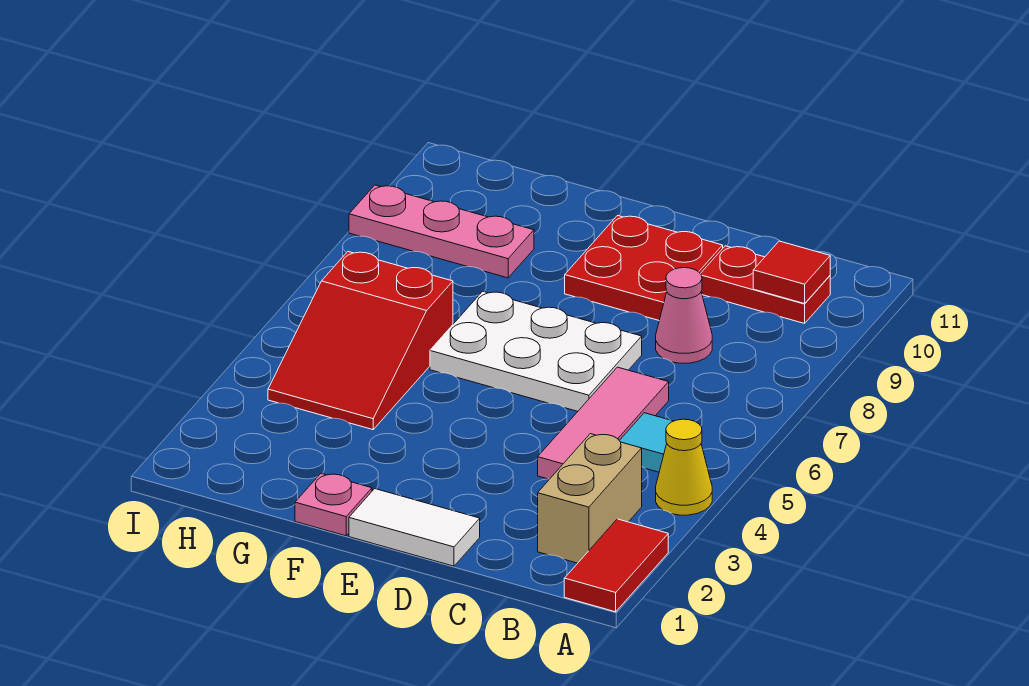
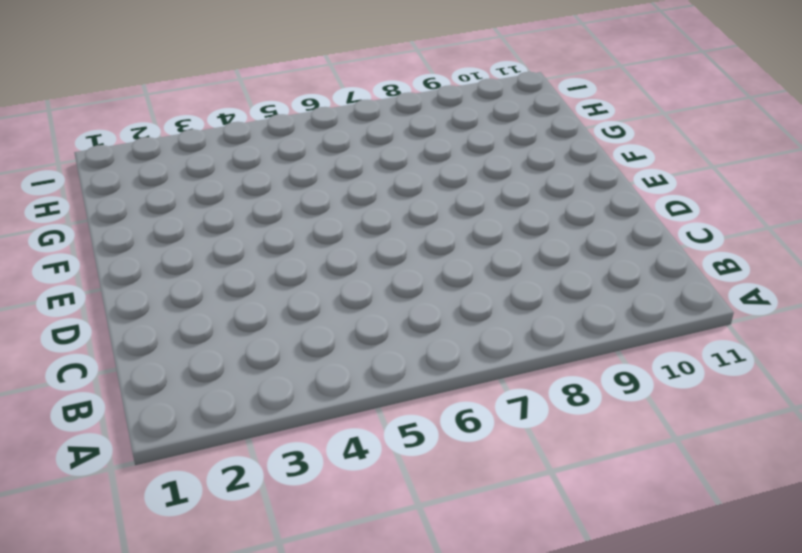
none -> red 1x2 tile [564,519,668,612]
none -> yellow 1x1 cone [656,419,712,515]
none -> tan 1x2 brick [538,434,642,563]

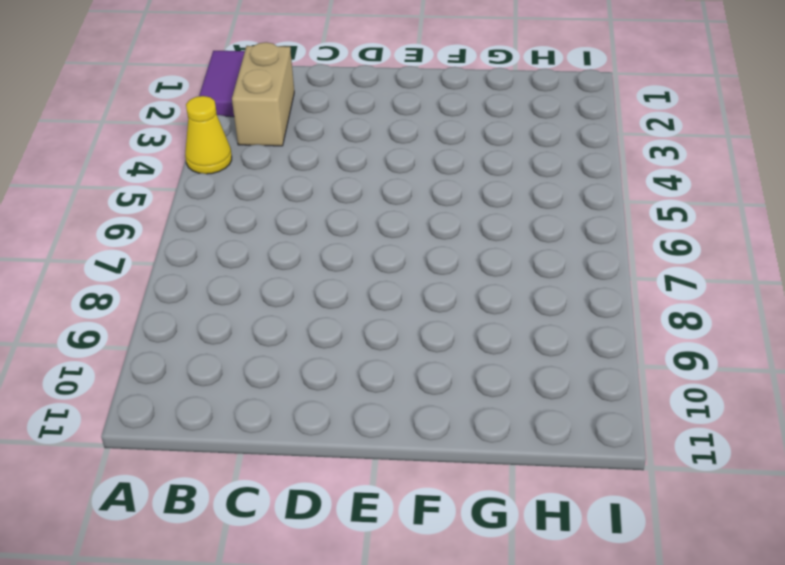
purple 1x2 tile [199,51,245,117] -> red 1x2 tile [564,519,668,612]
none -> cyan 1x1 tile [619,413,673,472]
none -> red 1x2 plate [700,246,830,323]
none -> pink 1x3 tile [538,367,669,479]

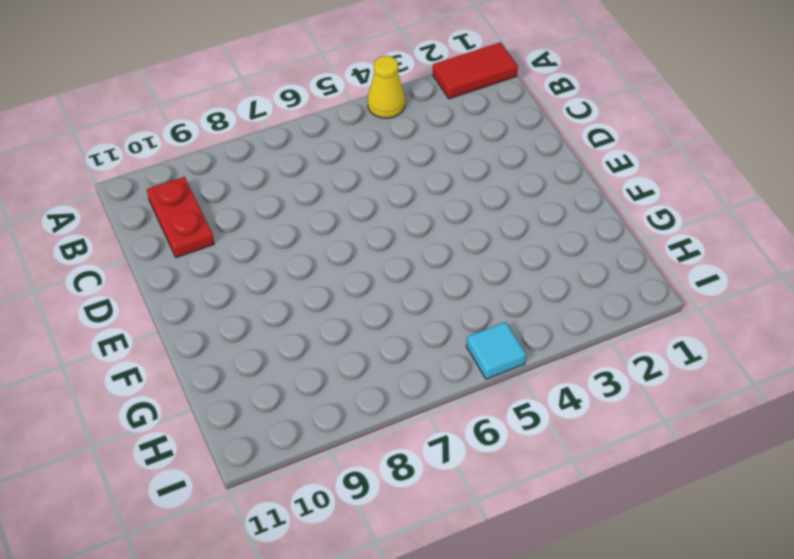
cyan 1x1 tile [466,322,526,379] -> cyan 1x1 tile moved to [619,413,673,472]
none -> tan 1x2 brick [538,434,642,563]
none -> pink 1x3 tile [538,367,669,479]
none -> pink 1x1 cone [656,268,712,363]

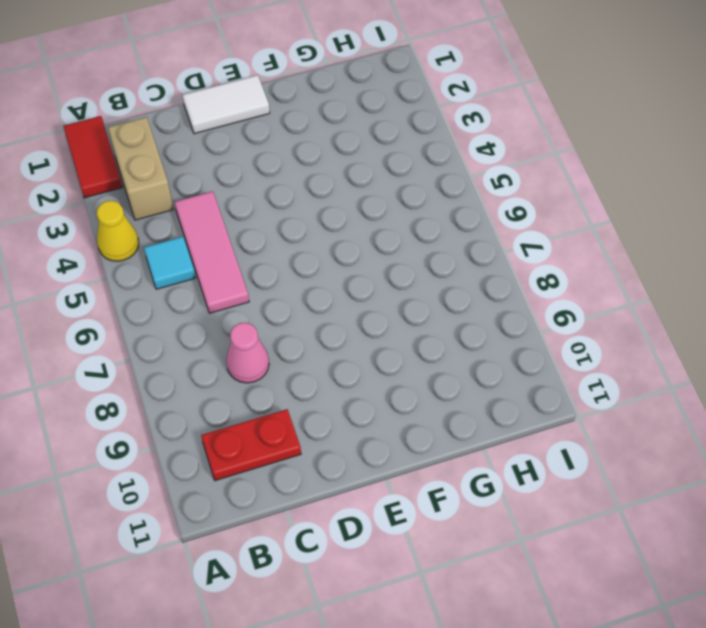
none -> white 2x3 plate [430,291,642,411]
none -> red 2x2 plate [565,216,723,320]
none -> pink 1x1 plate [295,474,372,536]

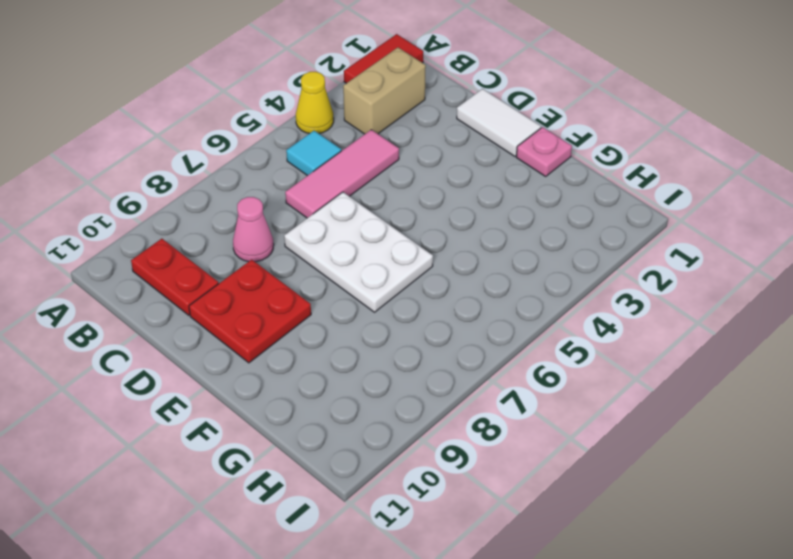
none -> red 2x3 slope [268,252,453,430]
none -> pink 1x3 plate [349,185,534,278]
none -> red 1x1 tile [753,241,830,304]

